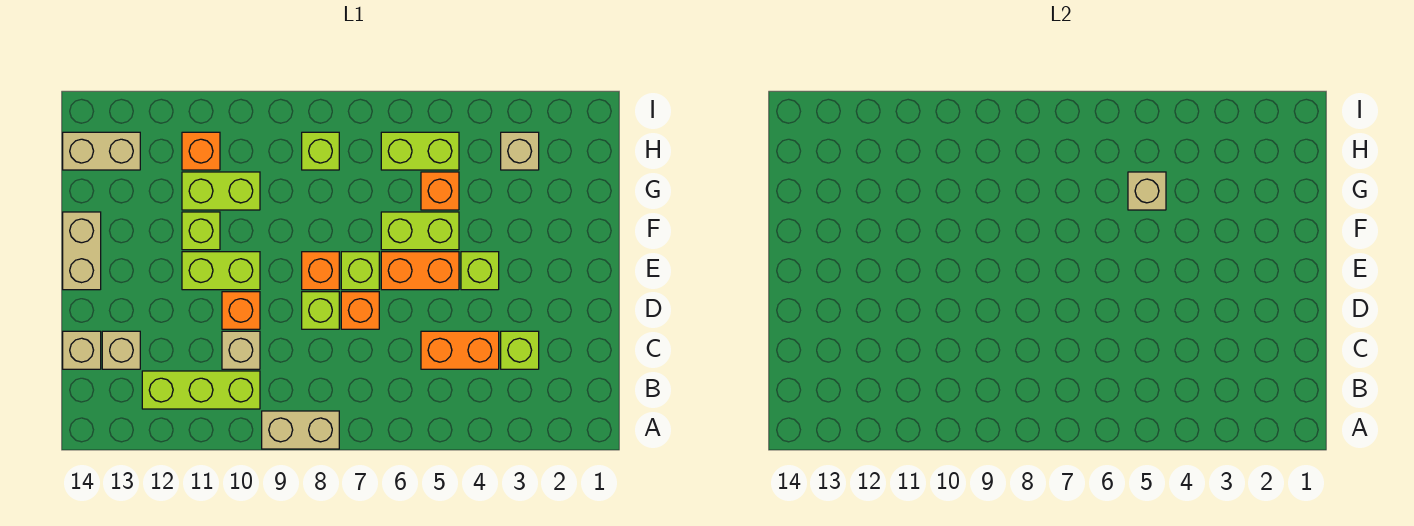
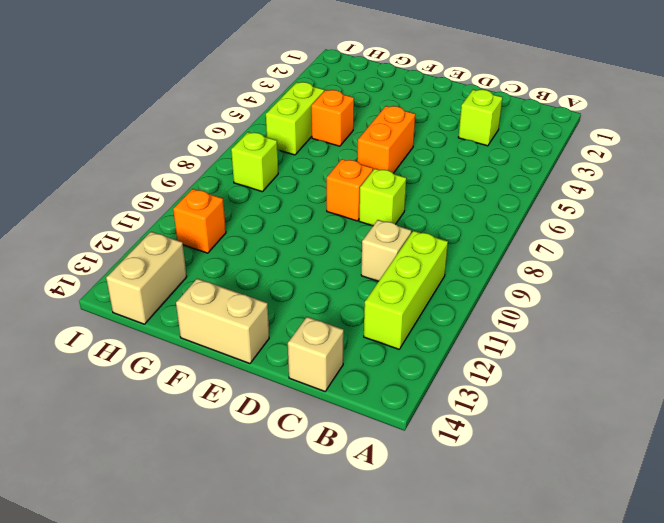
none -> tan 1x2 brick [262,411,339,449]
none -> orange 1x2 brick [421,331,499,369]
none -> tan 1x1 brick [102,331,140,369]

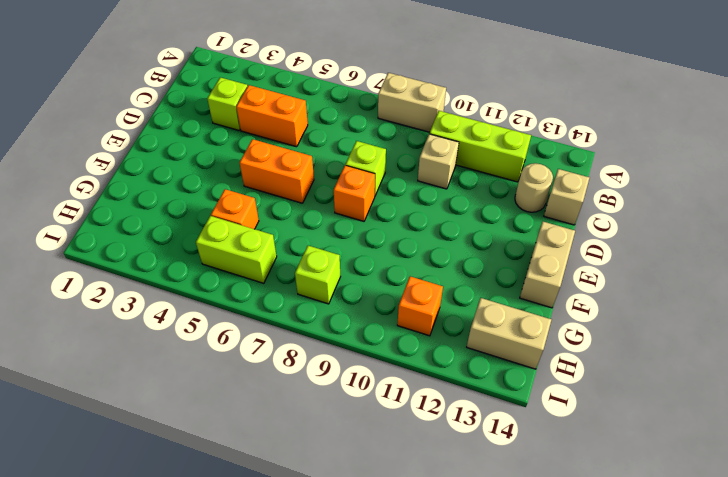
tan 1x1 round brick [515,163,553,212] -> tan 1x1 brick [102,331,140,369]
none -> orange 1x1 brick [341,292,379,329]
none -> orange 1x1 brick [222,292,260,329]
none -> lime 1x1 brick [461,252,499,290]

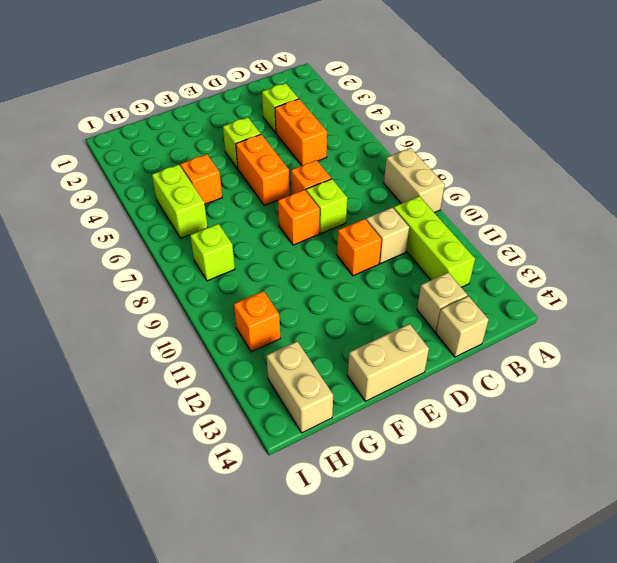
none -> lime 1x1 brick [341,252,379,290]
none -> lime 1x2 brick [182,252,260,290]
none -> lime 1x2 brick [381,212,459,250]

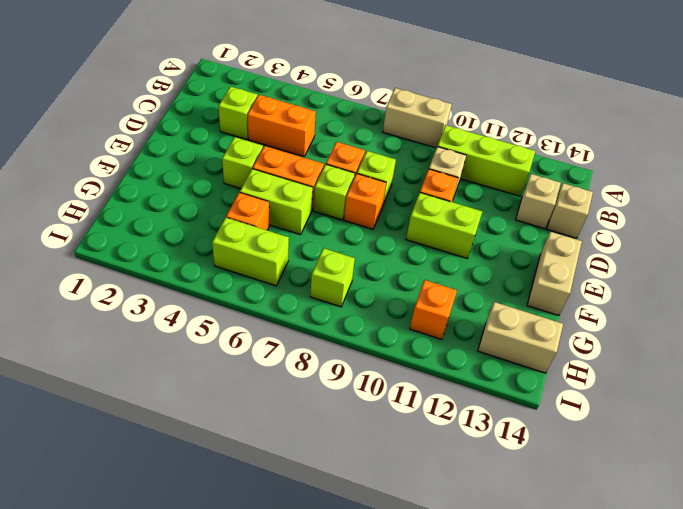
none -> lime 1x1 brick [182,212,220,250]
none -> lime 1x2 brick [182,172,260,210]
none -> tan 1x1 brick [501,132,539,170]

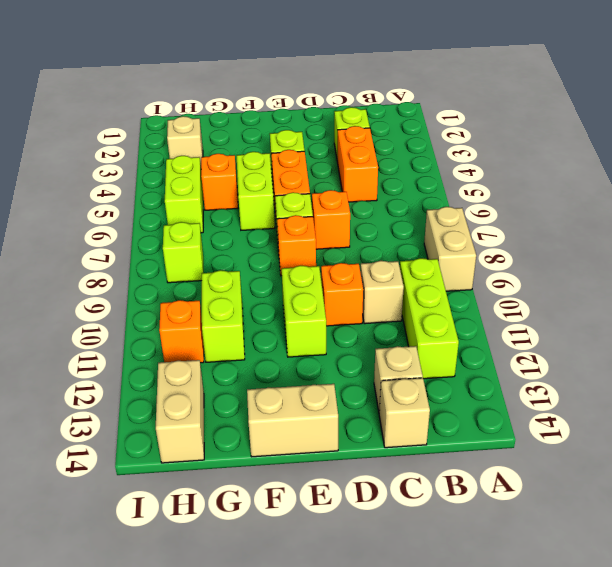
none -> lime 1x1 brick [302,292,339,329]
none -> lime 1x1 brick [182,212,220,250]
none -> tan 1x1 brick [1128,172,1166,210]

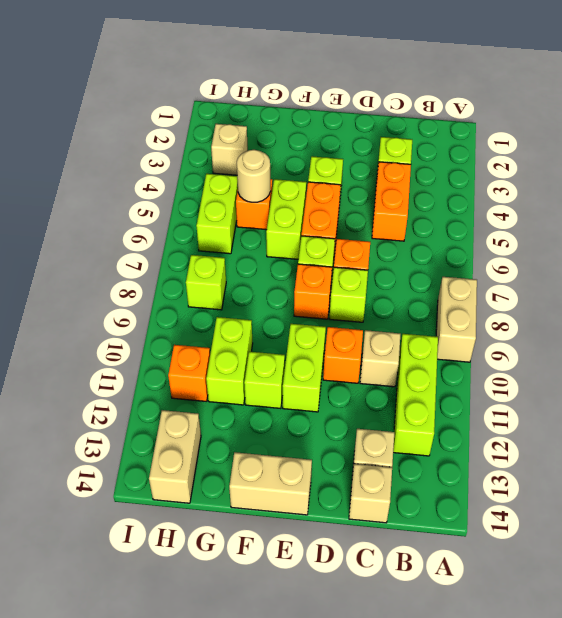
tan 1x1 round brick [237,150,271,202] -> tan 1x1 brick [1128,172,1166,210]

